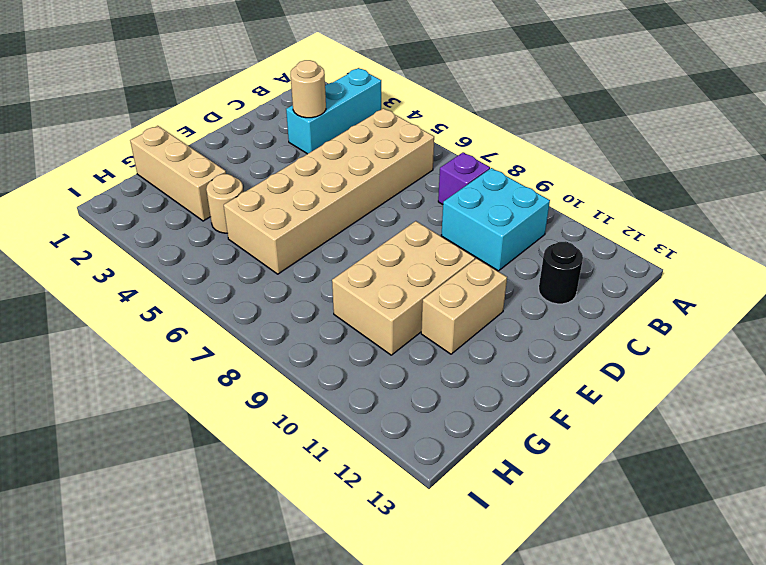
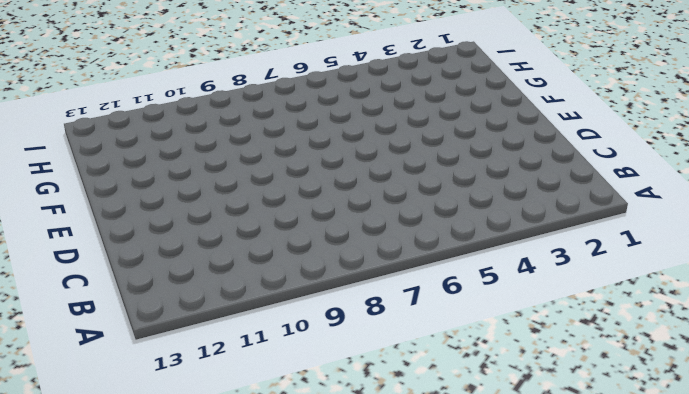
none -> cyan 1x3 brick [286,68,381,154]
none -> tan 2x6 brick [224,108,434,274]

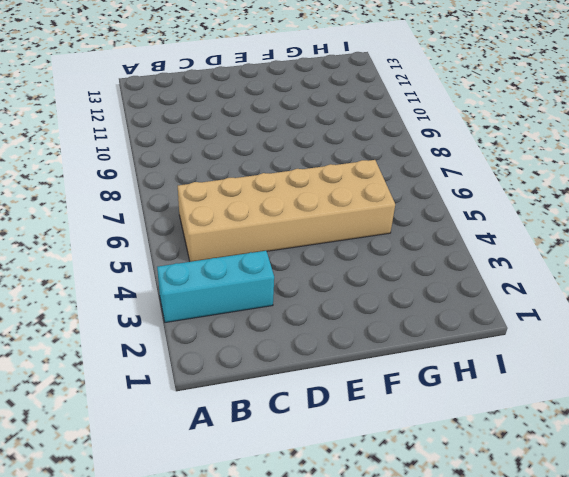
none -> purple 1x1 brick [438,152,490,204]
none -> cyan 2x2 brick [441,168,550,271]

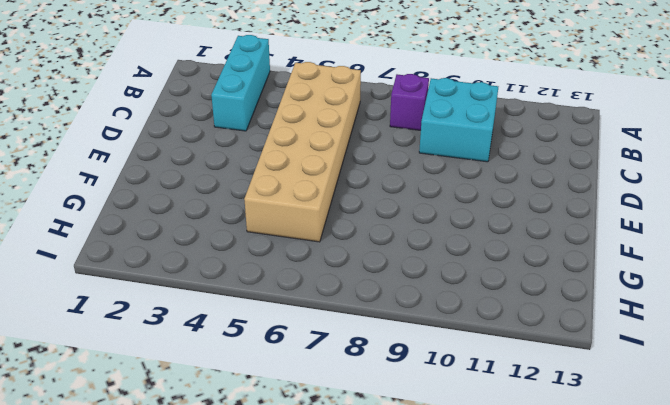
none -> black 1x1 round brick [539,241,583,304]
none -> tan 2x3 brick [332,221,475,355]

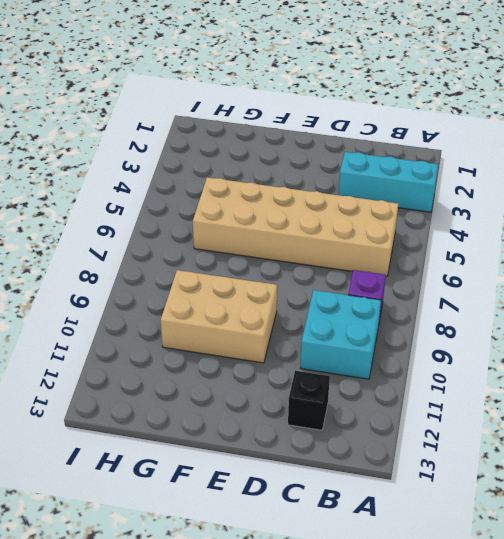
black 1x1 brick [288,371,330,430] -> black 1x1 round brick [539,241,583,304]
none -> tan 1x2 brick [421,258,507,354]
none -> tan 1x3 brick [130,126,226,221]

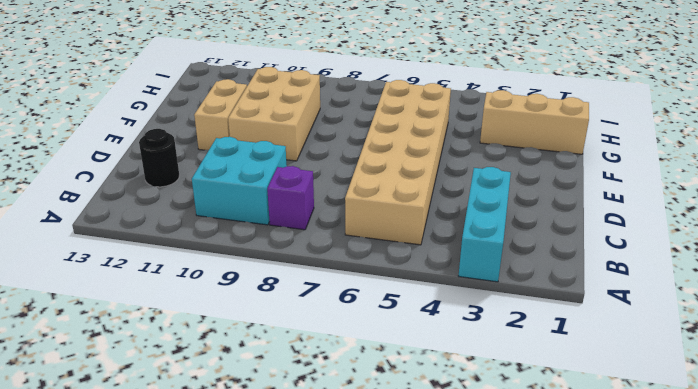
none -> tan 1x1 round brick [206,174,244,233]
none -> tan 1x1 round brick [290,60,326,118]

